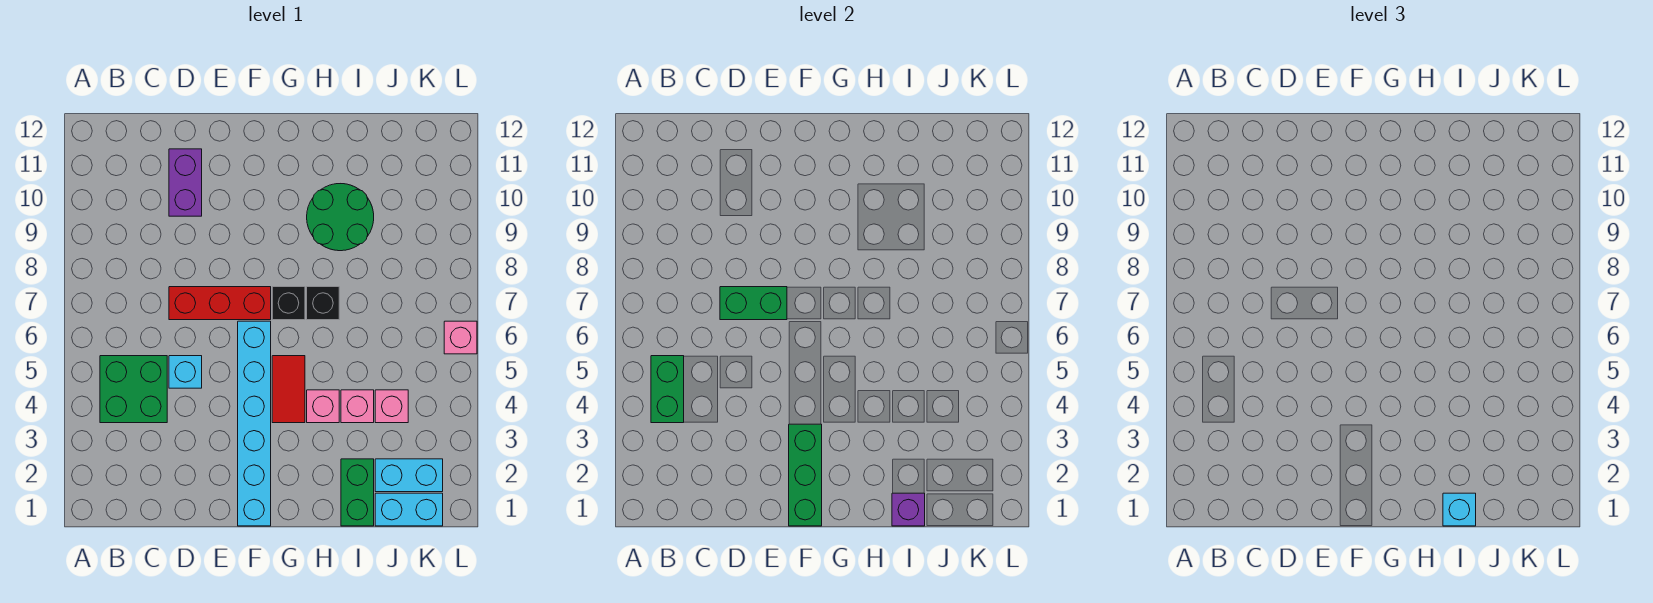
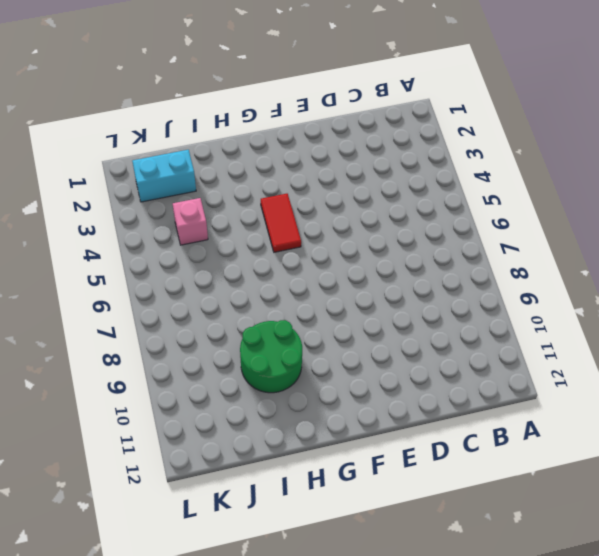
none -> green 2x2 brick [100,356,167,423]
none -> cyan 1x1 brick [169,356,202,388]
none -> red 1x3 brick [169,287,271,320]

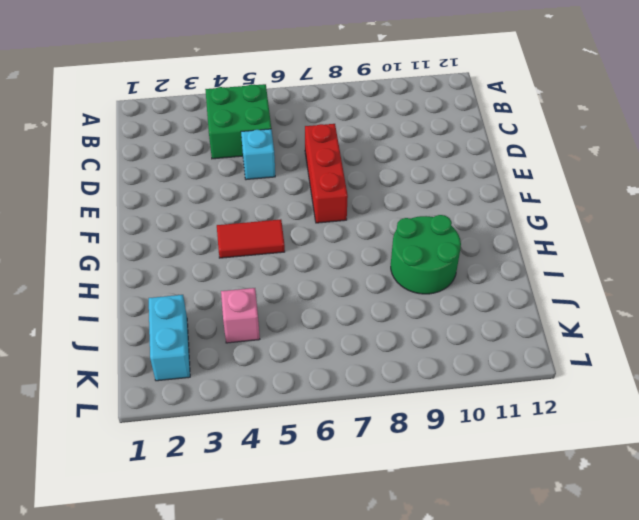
none -> purple 1x2 brick [169,149,202,216]
none -> cyan 1x6 brick [238,321,271,526]
none -> black 1x1 brick [272,287,305,320]

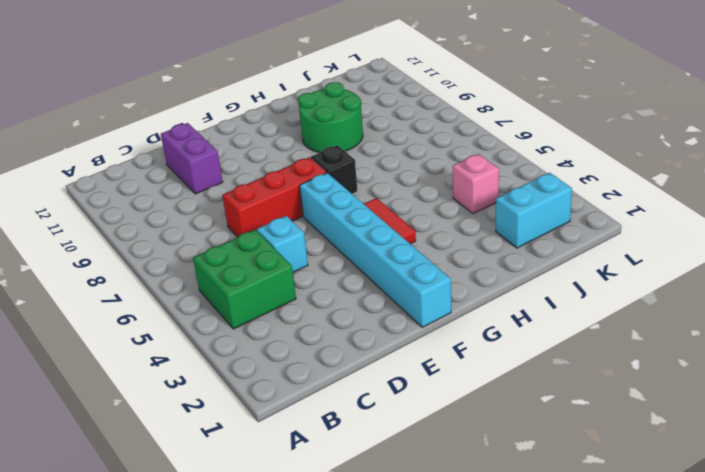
none -> pink 1x1 brick [307,390,339,423]
none -> black 1x1 brick [307,287,339,320]
none -> green 1x2 brick [341,459,374,526]

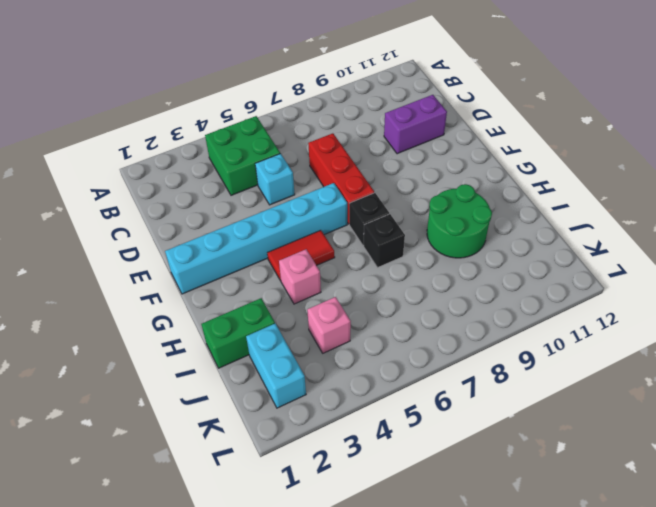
none -> pink 1x1 brick [341,390,374,423]
none -> cyan 1x2 brick [375,493,443,526]
none -> pink 1x1 brick [444,321,477,354]

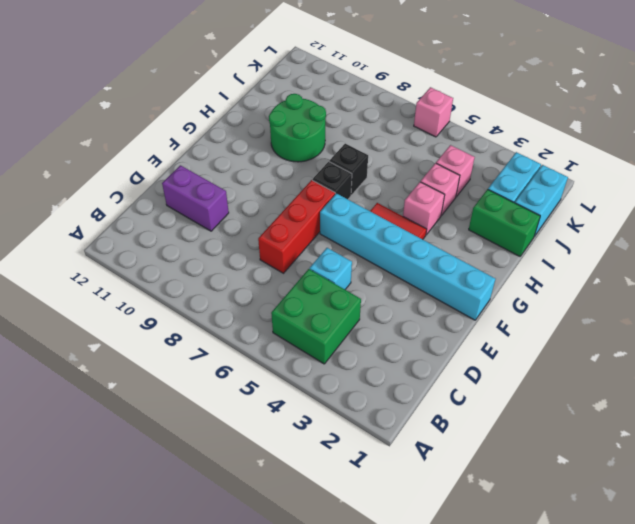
none -> green 1x2 brick [651,356,684,423]
none -> green 1x2 brick [720,287,787,320]
none -> green 1x3 brick [789,424,822,526]

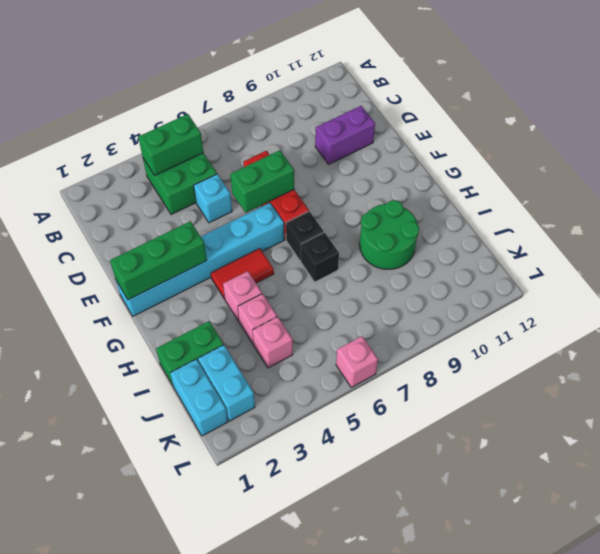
green 1x2 brick [230,150,294,213] -> green 1x2 brick turned to [720,287,787,320]
none -> purple 1x1 brick [892,493,925,526]
none -> cyan 1x1 brick [1443,493,1476,526]

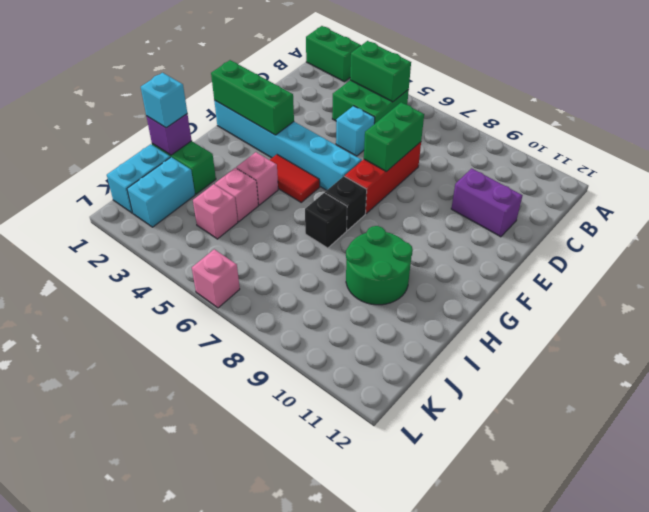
green 1x2 brick [306,26,361,82] -> none

